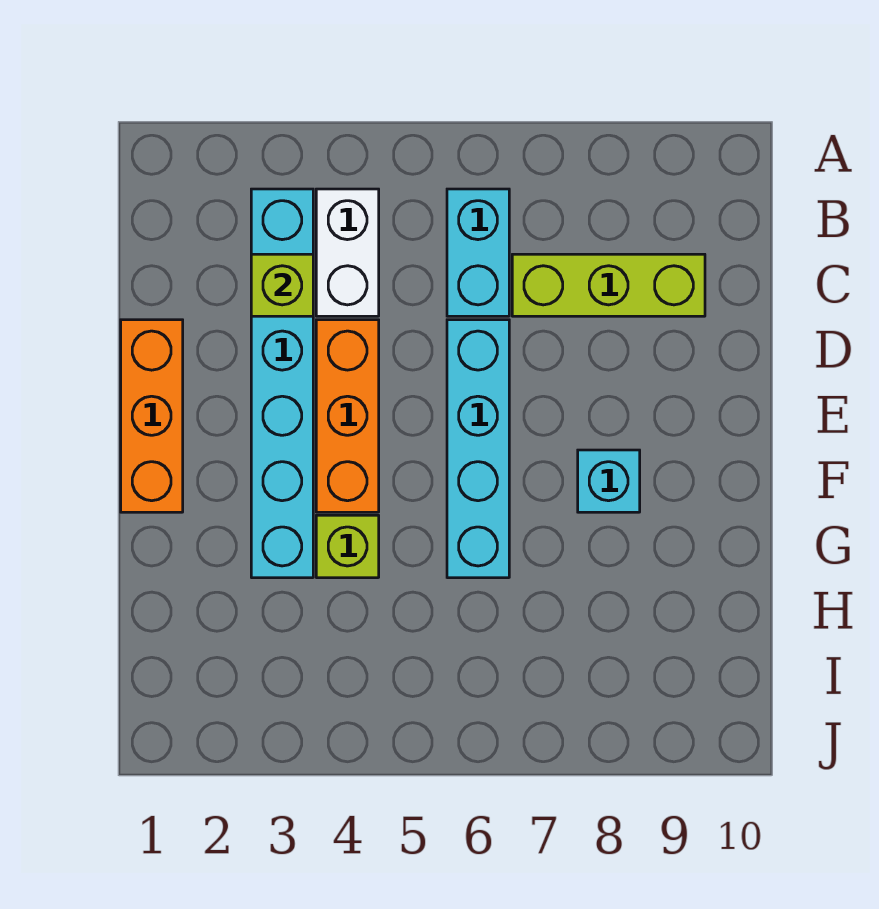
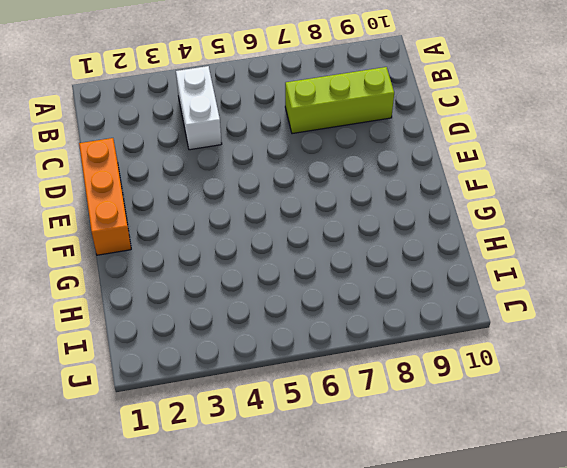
none -> cyan 1x6 brick [251,189,313,578]
none -> cyan 1x2 brick [447,189,509,316]

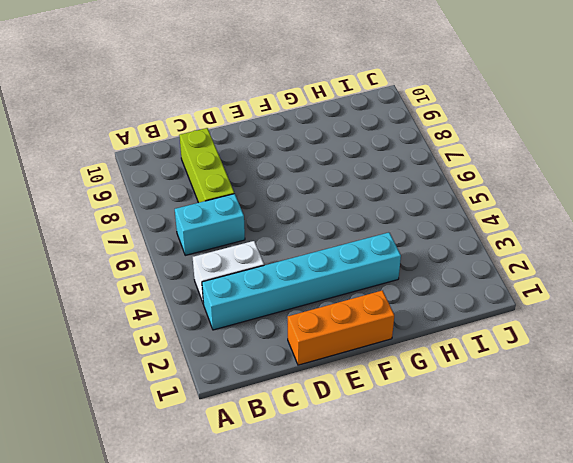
none -> orange 1x3 brick [316,320,379,512]
none -> cyan 1x4 brick [447,320,509,578]

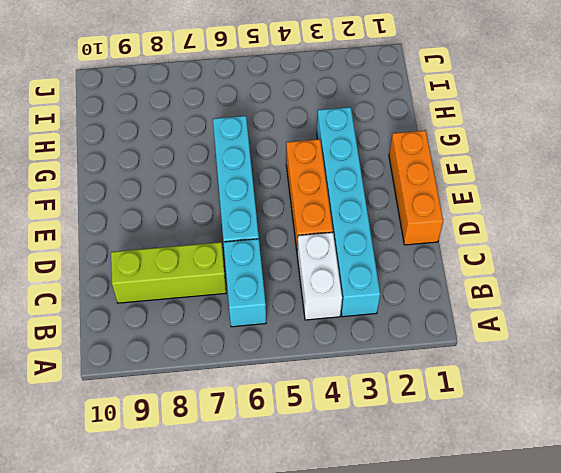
none -> cyan 1x1 brick [578,450,640,512]
none -> lime 1x1 brick [316,515,379,578]

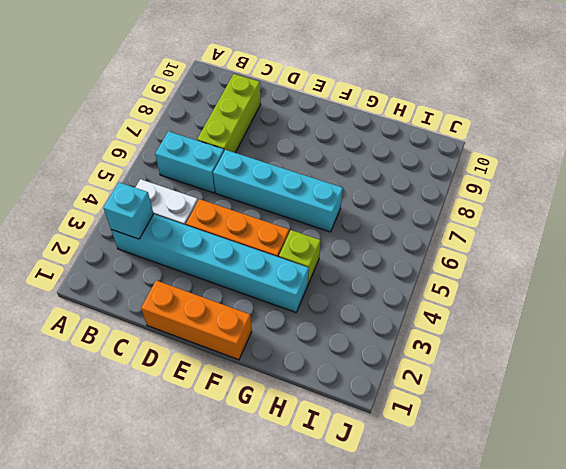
cyan 1x1 brick [103,182,154,239] -> cyan 1x1 brick moved to [578,450,640,512]
none -> lime 1x1 brick [251,254,313,316]

